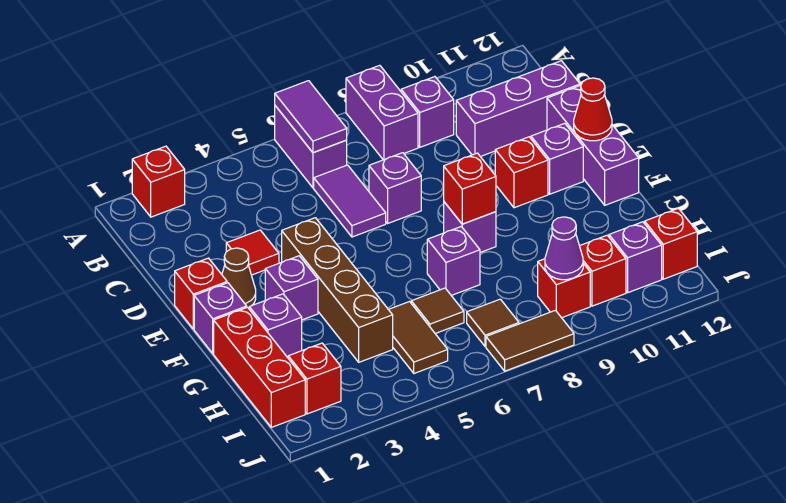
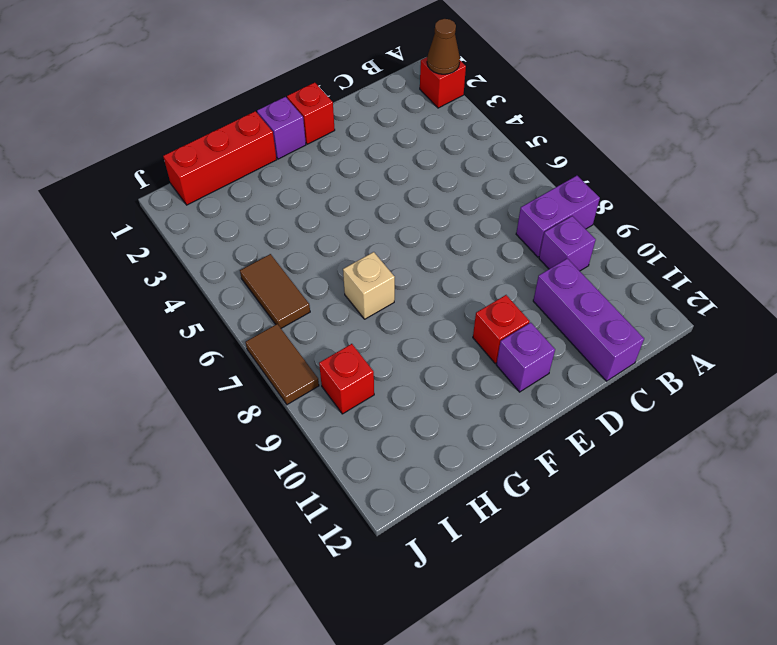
brown 1x1 cone [427,19,460,74] -> brown 1x1 cone moved to [222,248,256,308]
tan 1x1 brick [343,252,395,319] -> purple 1x1 brick [427,227,480,295]
brown 1x2 tile [240,254,310,328] -> brown 1x2 tile turned to [388,302,448,373]
none -> purple 1x2 brick [275,106,347,188]
none -> purple 1x2 tile [314,165,386,237]
none -> red 1x1 tile [226,230,279,275]
none -> purple 1x1 brick [369,153,421,223]

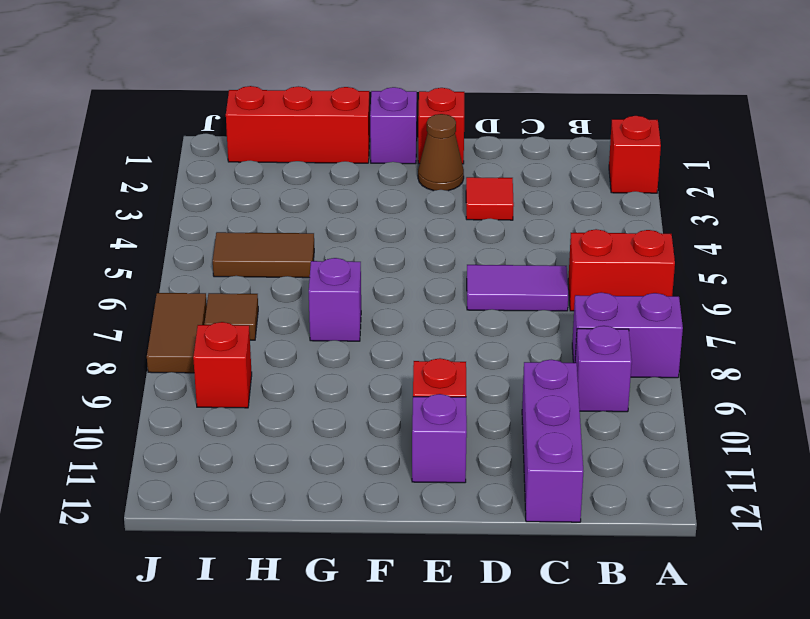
red 1x2 brick [568,229,675,311] -> purple 1x2 brick [275,106,347,188]
none -> purple 1x1 brick [369,153,421,223]
none -> purple 1x3 brick [547,85,639,205]
none -> brown 1x4 brick [282,218,393,362]
none -> purple 1x1 brick [265,256,318,320]

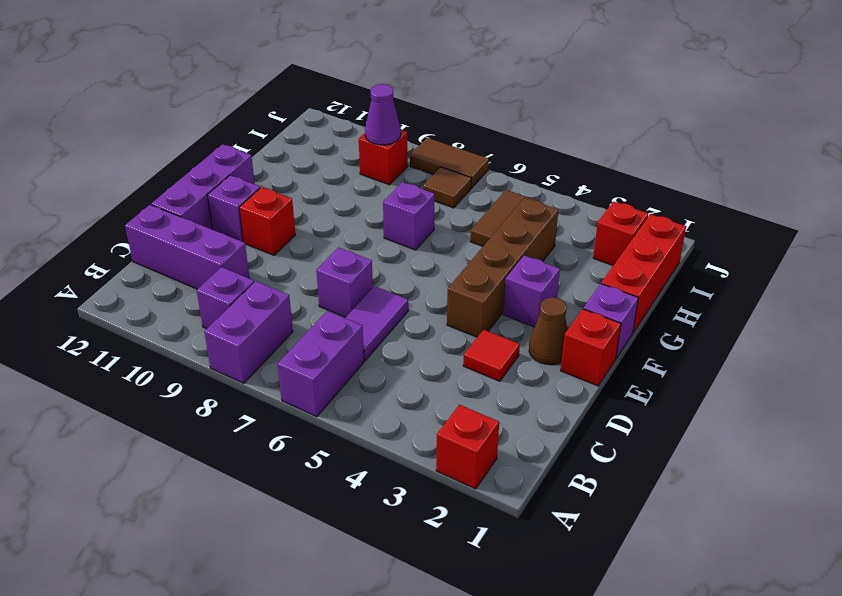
none -> purple 1x1 brick [444,202,496,253]
none -> purple 1x1 brick [249,294,302,357]
none -> brown 1x1 tile [411,288,464,334]
none -> red 1x1 brick [580,235,626,306]

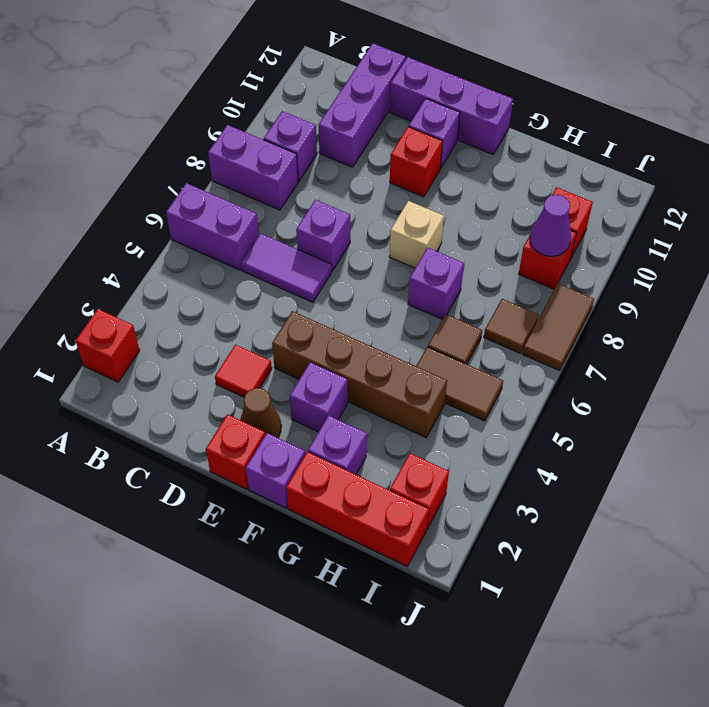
tan 1x1 brick [390,201,444,268] -> purple 1x1 brick [444,202,496,253]
none -> purple 1x1 brick [609,222,662,293]
none -> red 1x1 brick [645,208,697,279]
none -> purple 1x2 tile [275,81,347,153]
none -> red 1x1 cone [574,78,612,141]

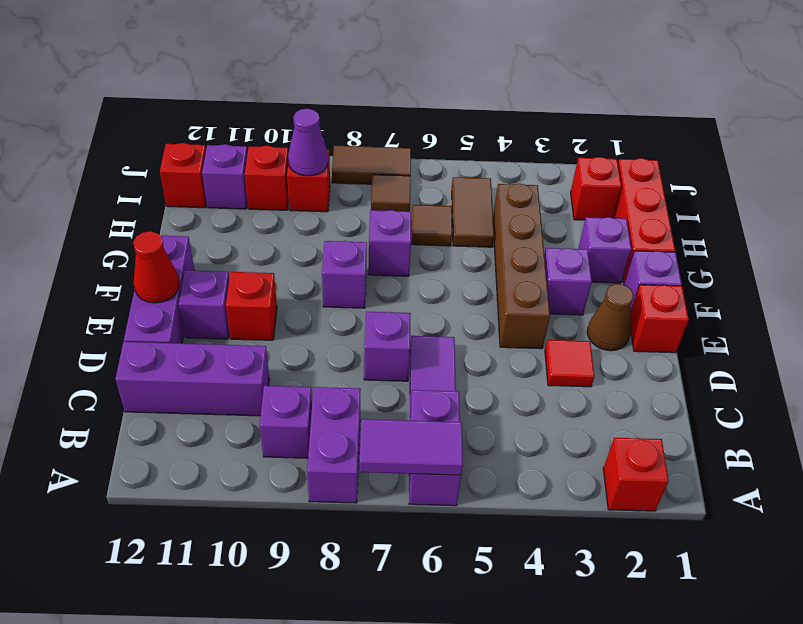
purple 1x2 tile [359,419,463,475] -> purple 1x2 tile turned to [275,81,347,153]
none -> red 1x1 brick [444,153,496,224]

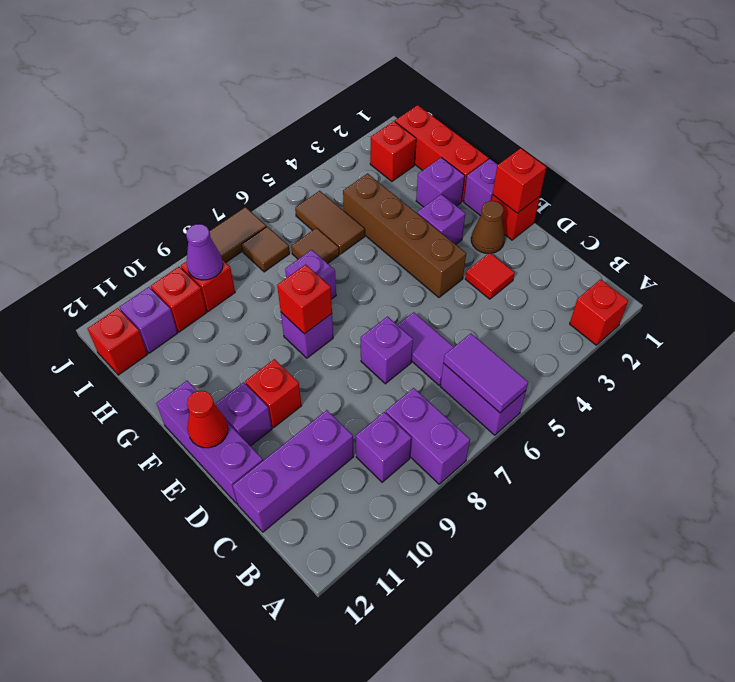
red 1x1 brick [493,148,546,213] -> none

